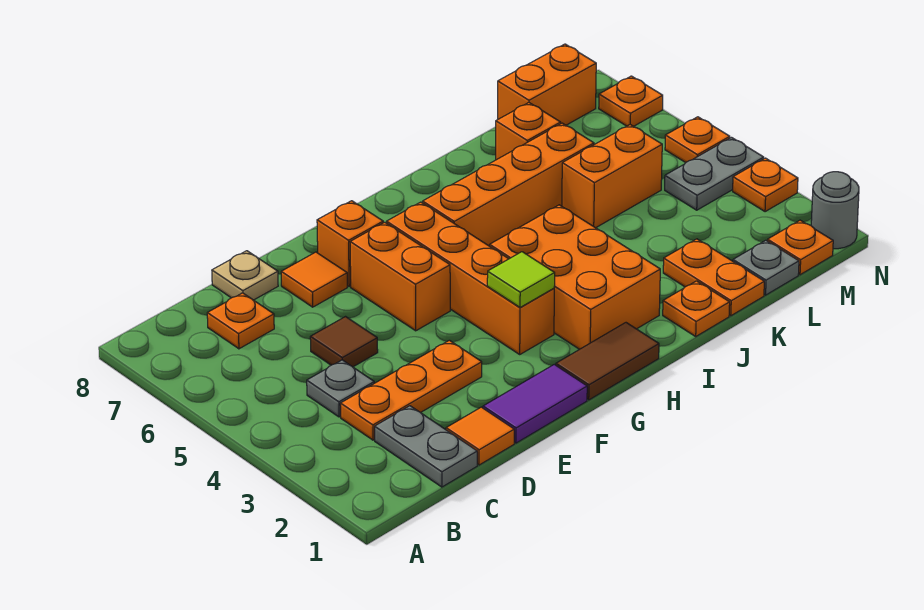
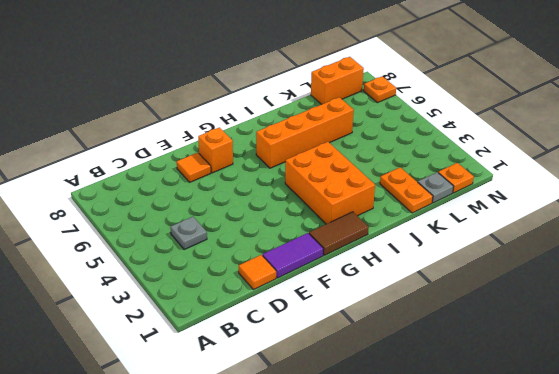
none -> grey 1x2 plate [375,406,477,487]
none -> orange 1x3 plate [340,340,482,440]
none -> orange 1x1 plate [207,293,274,349]

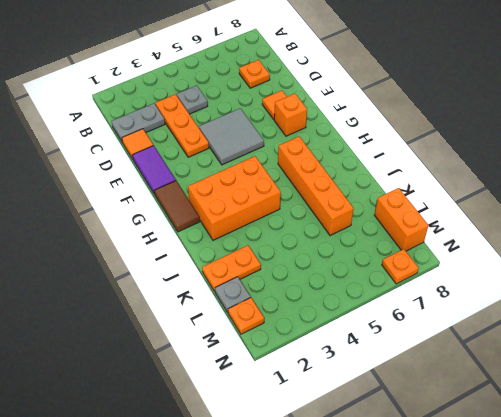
grey 2x2 tile [199,108,264,165] -> orange 1x2 brick [350,222,450,331]
none -> brown 1x1 tile [310,317,378,367]
none -> tan 1x1 plate [212,251,278,300]
none -> orange 1x4 brick [387,202,554,354]

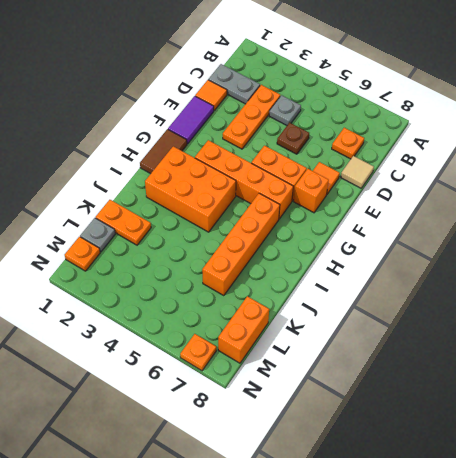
brown 1x1 plate [277,123,309,154] -> brown 1x1 tile [310,317,378,367]
tan 1x1 tile [341,156,374,188] -> tan 1x1 plate [212,251,278,300]
none -> orange 1x1 plate [663,281,730,336]
none -> orange 1x2 brick [562,125,662,228]
none -> orange 1x1 brick [496,103,561,160]

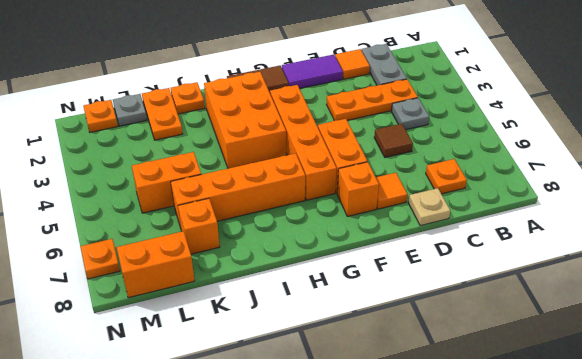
none -> grey 1x2 plate [665,137,764,210]
none -> grey 1x1 round brick [811,172,859,249]
none -> orange 1x1 plate [733,158,798,212]

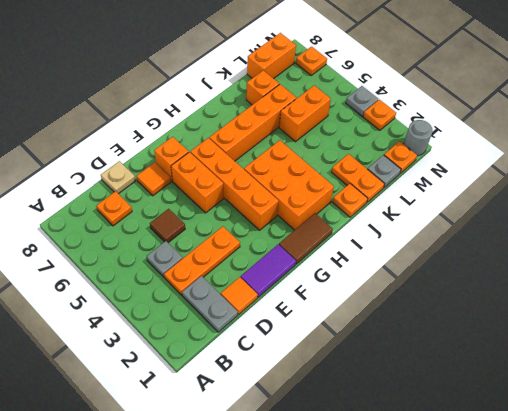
grey 1x1 plate [346,86,378,116] -> grey 1x2 plate [665,137,764,210]
none -> orange 1x1 plate [665,117,730,163]
none -> lime 1x1 tile [487,252,555,307]

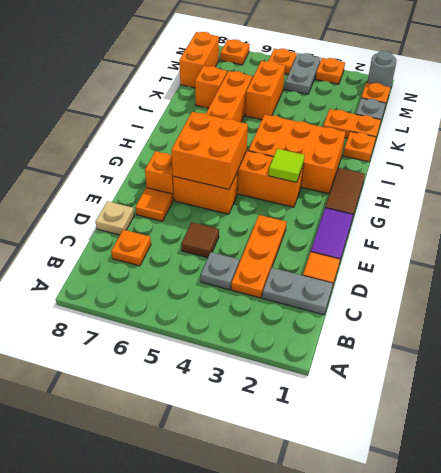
orange 2x2 brick [171,112,248,189] -> none

